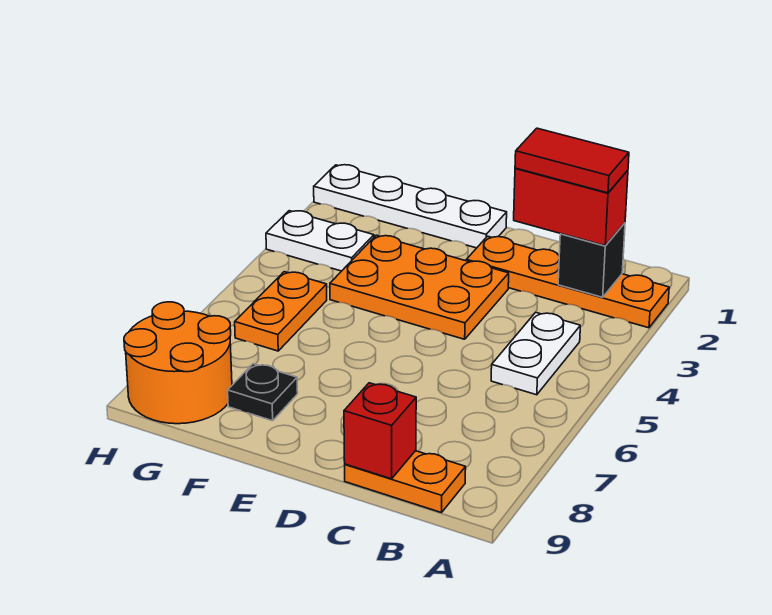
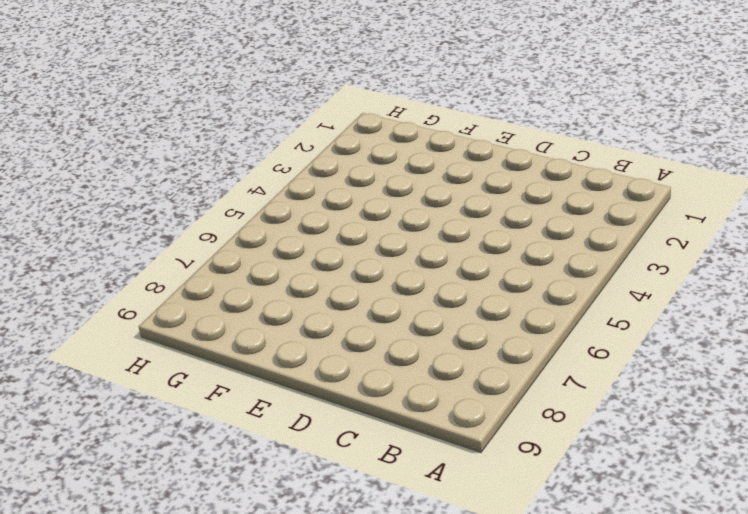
none -> orange 1x4 plate [466,236,669,328]
none -> white 1x2 plate [491,312,580,395]
none -> orange 1x2 plate [345,451,466,513]

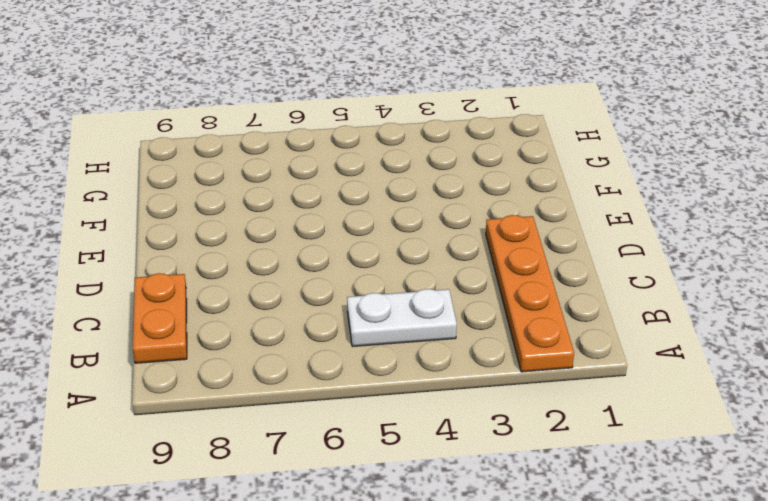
none -> orange 2x3 plate [330,235,509,339]
none -> white 1x4 plate [314,165,507,248]
none -> black 1x1 plate [228,364,298,421]

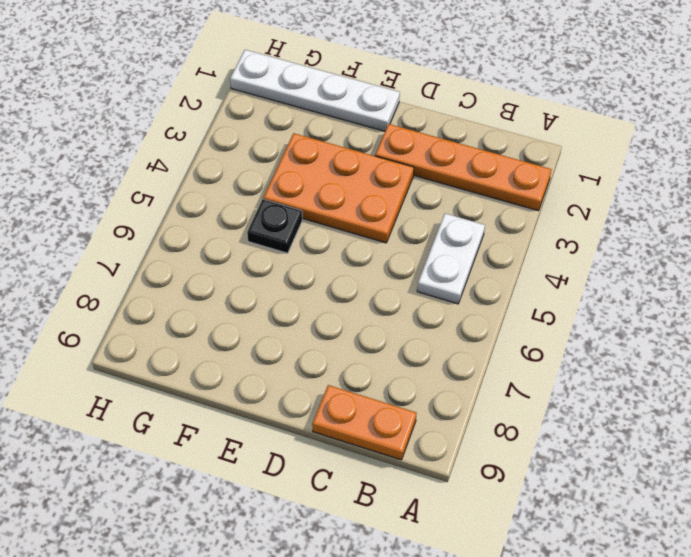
black 1x1 plate [247,199,302,253] -> black 1x1 plate moved to [228,364,298,421]
none -> white 1x2 plate [266,211,374,271]
none -> orange 1x2 plate [235,272,327,351]
none -> orange 2x2 round brick [124,302,232,424]

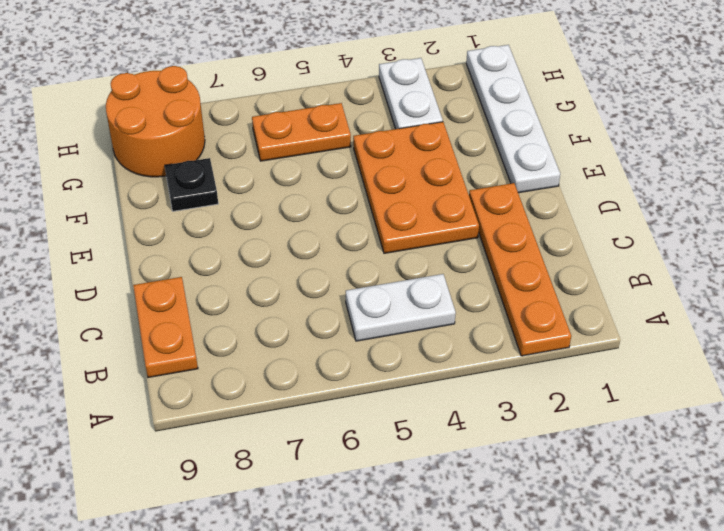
none -> black 1x1 brick [558,223,625,297]
none -> red 1x1 brick [344,383,416,479]
none -> red 1x2 brick [514,168,628,246]

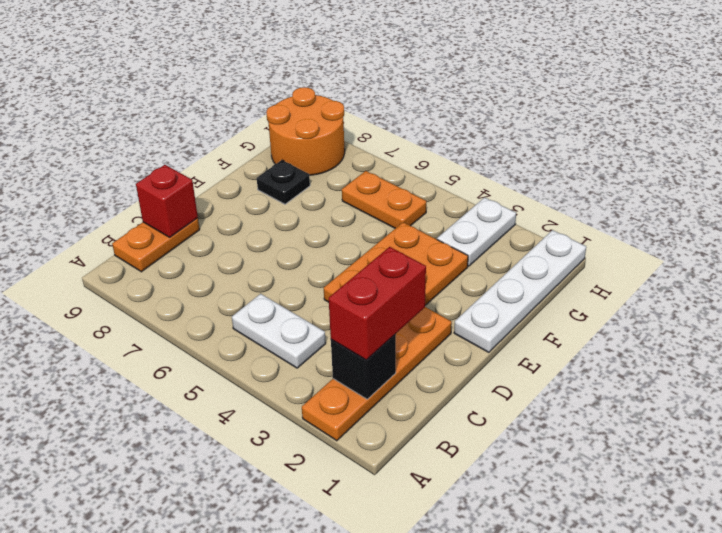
none -> red 1x2 tile [515,128,629,193]

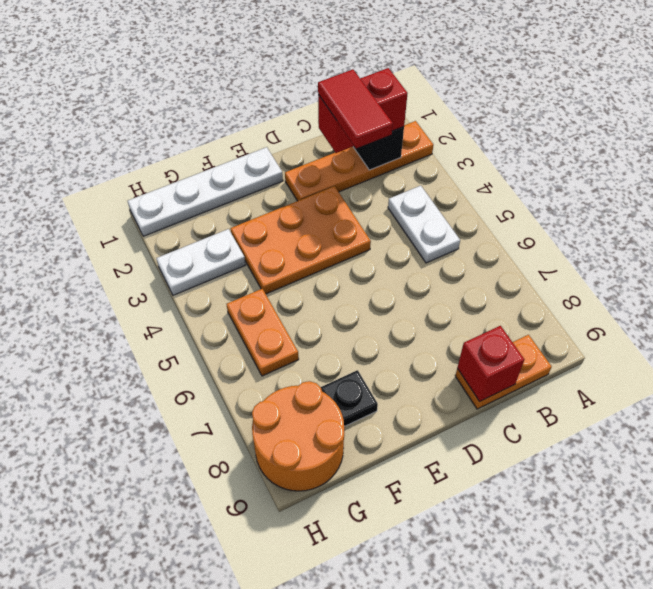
red 1x2 tile [318,69,393,148] -> red 1x2 tile turned to [515,128,629,193]

